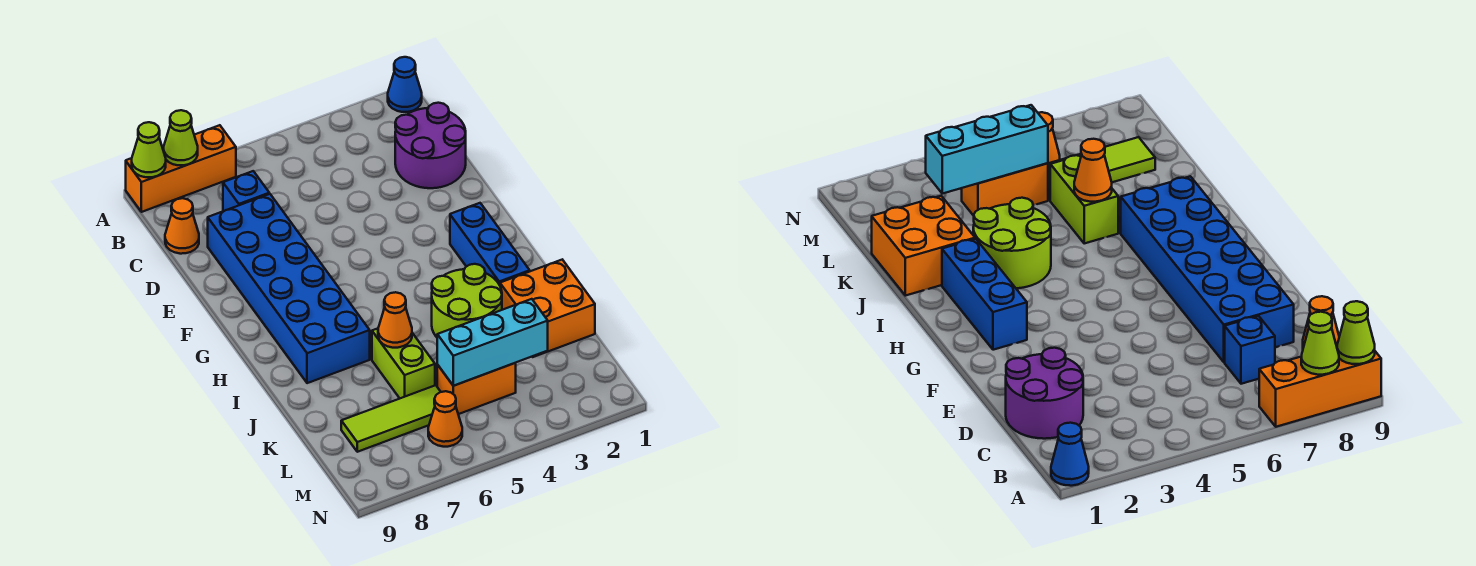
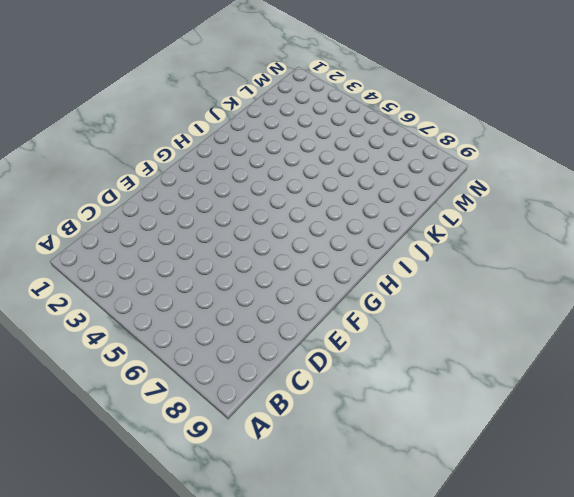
none -> blue 1x1 cone [388,57,422,112]
none -> orange 1x3 brick [126,125,236,212]
none -> purple 2x2 round brick [395,103,466,188]

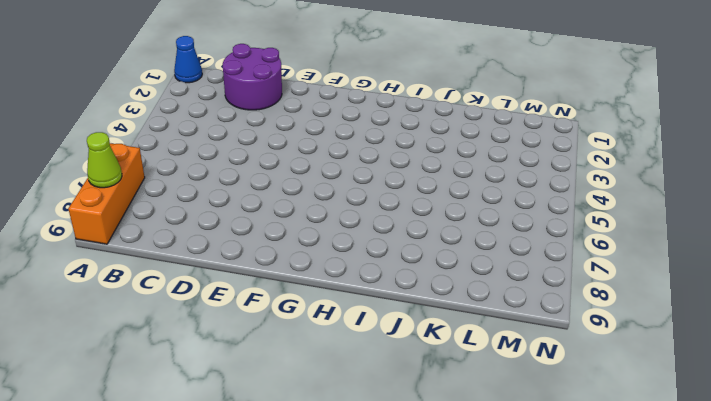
none -> blue 1x1 brick [223,171,269,211]
none -> orange 1x1 cone [165,198,199,254]
none -> blue 2x6 brick [208,194,370,383]

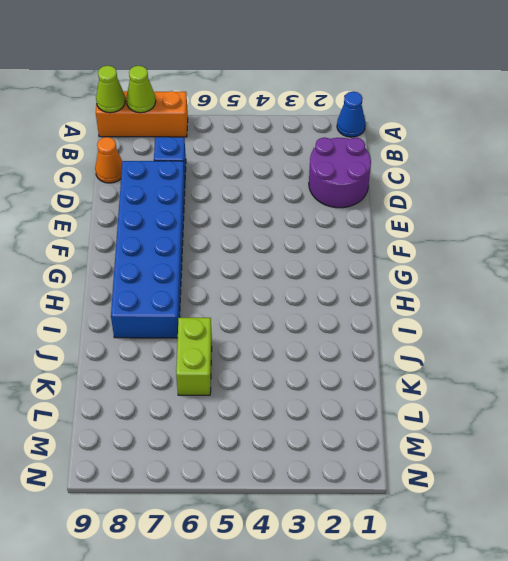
none -> blue 1x3 brick [450,203,530,285]
none -> lime 2x2 round brick [432,264,502,337]
none -> orange 2x2 brick [500,260,595,357]

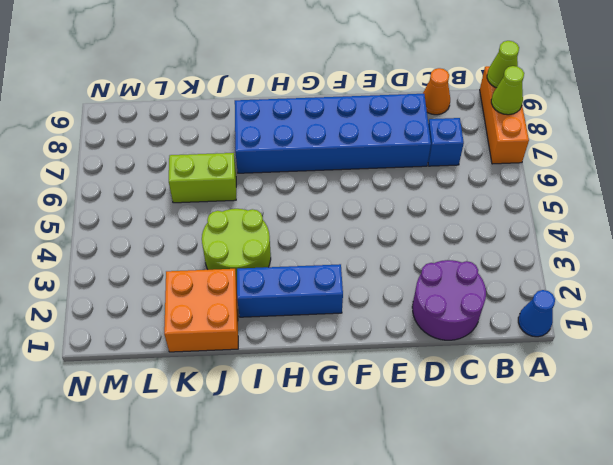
none -> orange 1x2 brick [437,363,516,414]
none -> lime 1x3 tile [341,385,441,452]
none -> orange 1x1 cone [428,391,462,447]

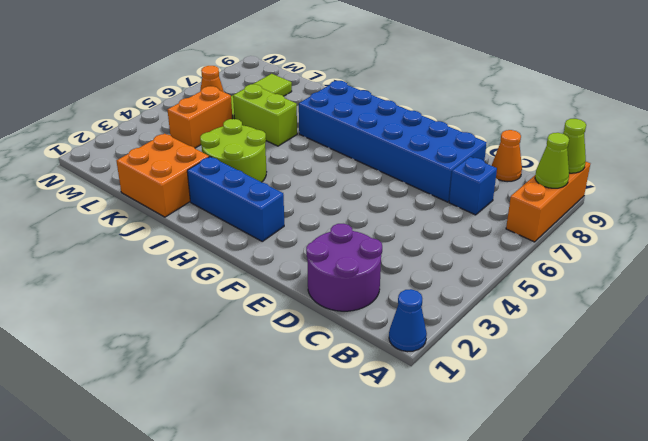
none -> orange 1x1 cone [378,292,412,348]
none -> cyan 1x3 brick [437,299,548,386]

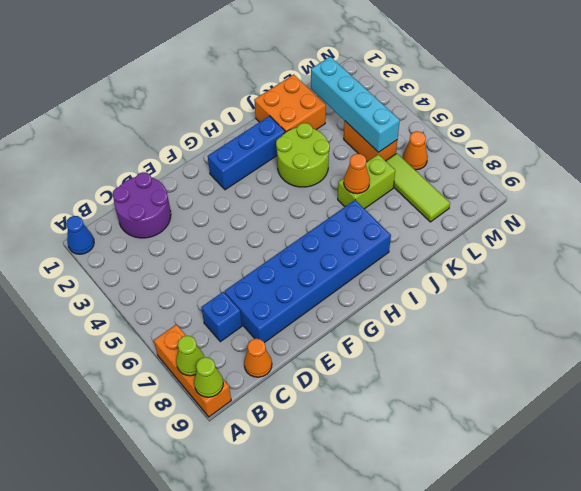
cyan 1x4 brick [311,57,400,152] -> cyan 1x3 brick [437,299,548,386]

